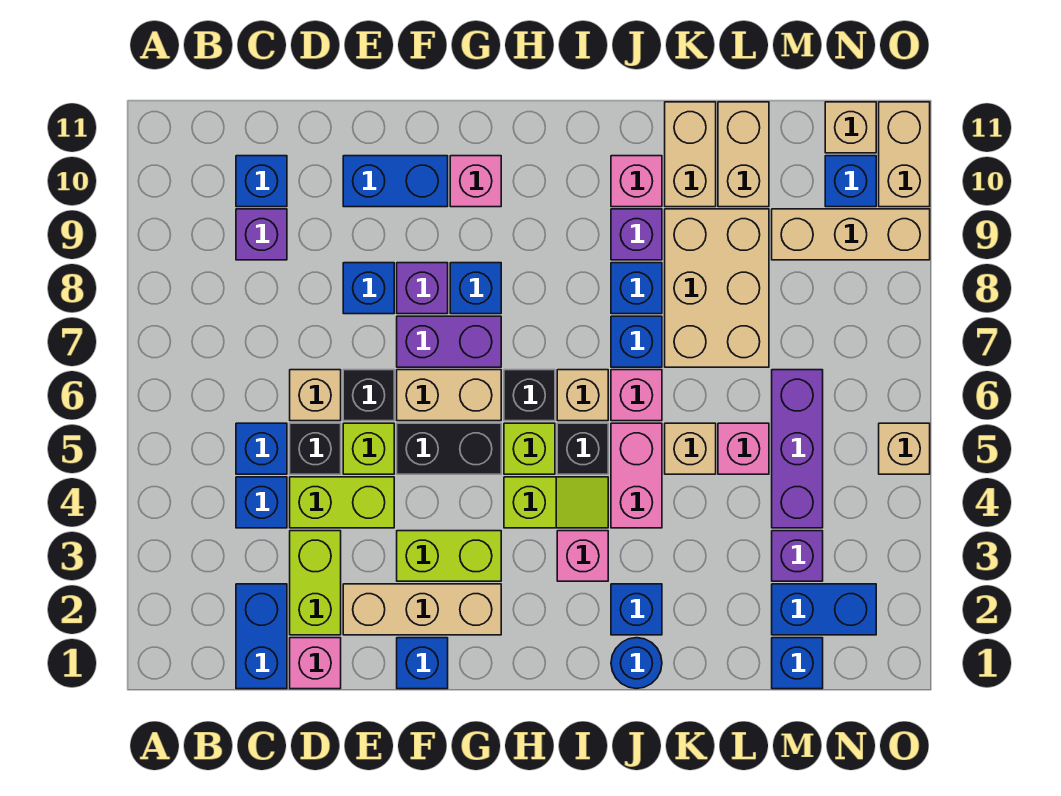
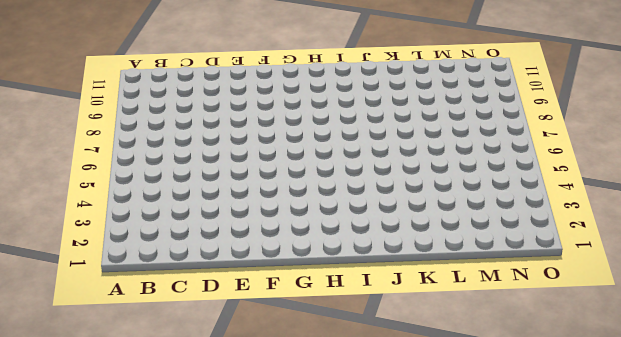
none -> blue 1x2 brick [236,584,287,689]
none -> blue 1x1 brick [236,477,287,528]
none -> blue 1x1 brick [236,423,287,474]
none -> purple 1x1 brick [236,209,287,260]

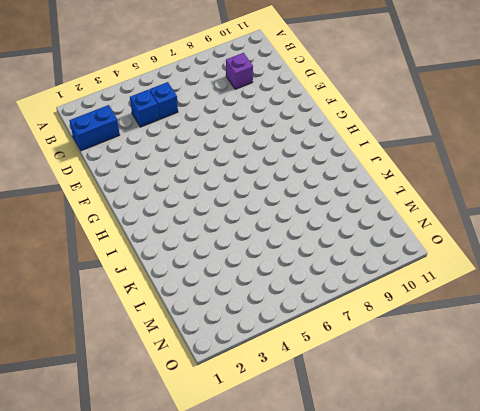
none -> blue 1x1 brick [236,156,287,207]
none -> pink 1x1 brick [290,638,341,689]
none -> lime 1x2 brick [290,531,341,635]
none -> lime 1x2 brick [290,477,394,528]

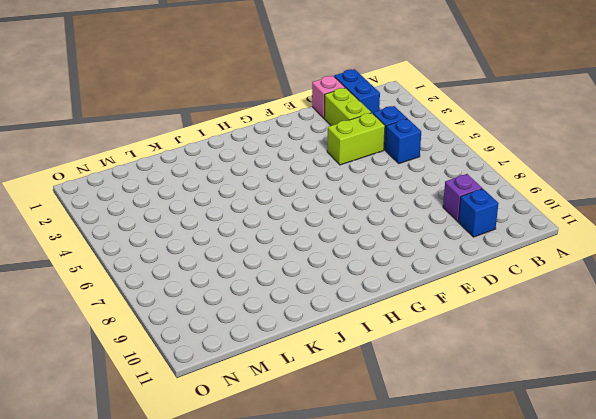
none -> black 1x1 brick [290,423,341,474]
none -> tan 1x1 brick [290,370,341,421]
none -> tan 1x3 brick [343,584,501,635]
none -> lime 1x1 brick [343,423,394,474]

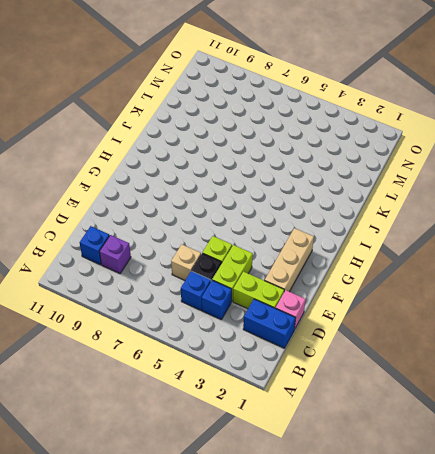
none -> black 1x1 brick [343,370,394,421]
none -> blue 1x1 brick [343,263,394,314]
none -> blue 1x2 brick [343,156,448,207]
none -> blue 1x1 brick [397,638,448,689]

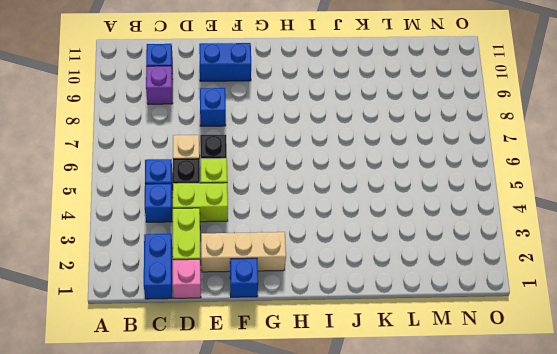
none -> lime 1x2 brick [397,531,501,581]
none -> black 1x2 brick [397,423,501,474]
none -> tan 1x2 brick [397,370,501,421]
none -> purple 1x2 brick [397,316,501,367]

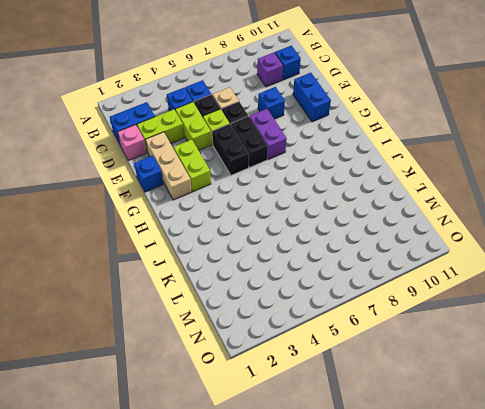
black 1x2 brick [231,116,268,167] -> tan 1x2 brick [397,370,501,421]
none -> purple 1x1 brick [397,263,448,314]
none -> blue 1x1 brick [450,263,501,314]
none -> pink 1x1 brick [450,156,501,207]
none -> lime 1x2 slope [504,477,608,528]

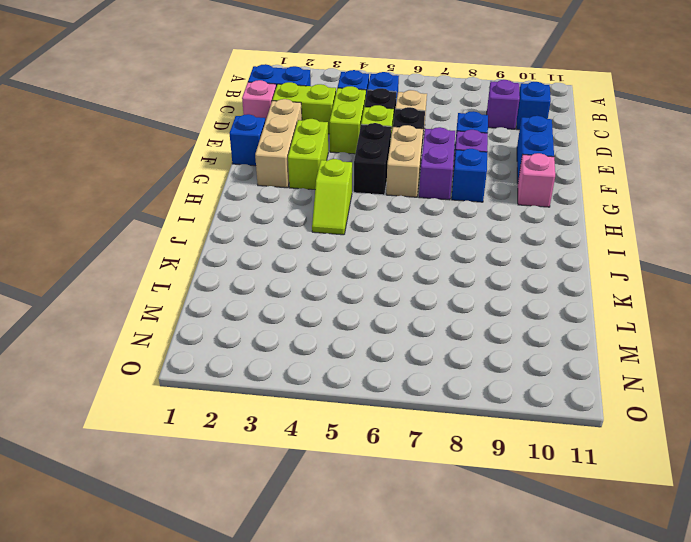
none -> lime 1x1 brick [504,423,555,474]
none -> black 1x1 brick [504,370,555,421]
none -> pink 1x1 brick [557,531,608,581]
none -> black 1x1 brick [557,423,608,474]

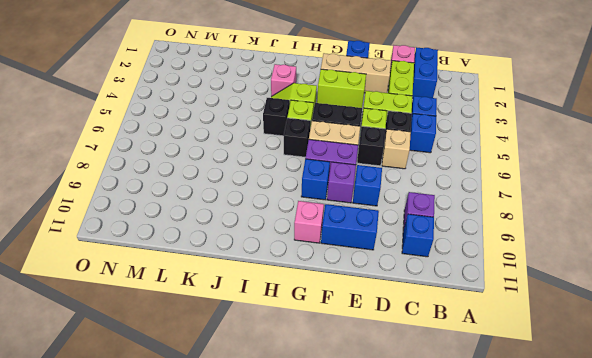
none -> tan 1x1 brick [557,370,608,421]
none -> blue 1x1 round brick [611,638,662,689]
none -> blue 1x1 brick [611,584,662,635]
none -> pink 1x2 brick [611,423,662,528]

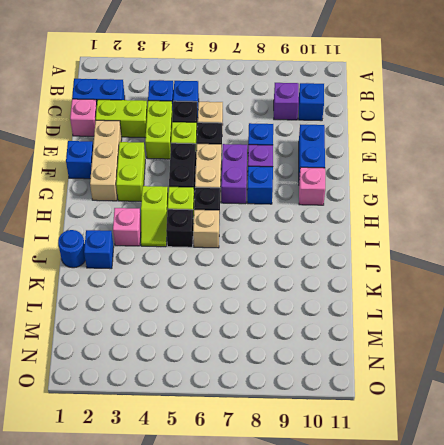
none -> pink 1x2 brick [611,423,662,528]
none -> pink 1x1 brick [611,370,662,421]
none -> blue 1x1 brick [611,316,662,367]
none -> blue 1x1 brick [611,263,662,314]

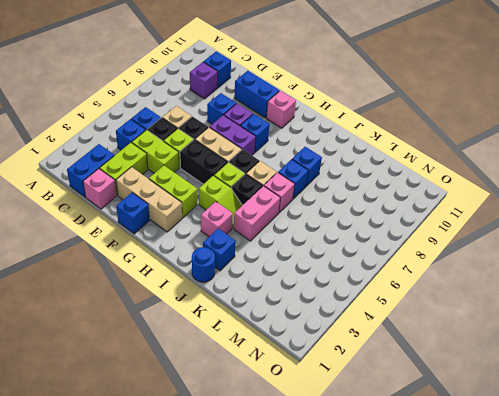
none -> purple 1x1 brick [611,209,662,260]
none -> pink 1x1 brick [611,156,662,207]
none -> tan 1x1 brick [665,423,716,474]
none -> tan 2x3 brick [665,209,769,367]

